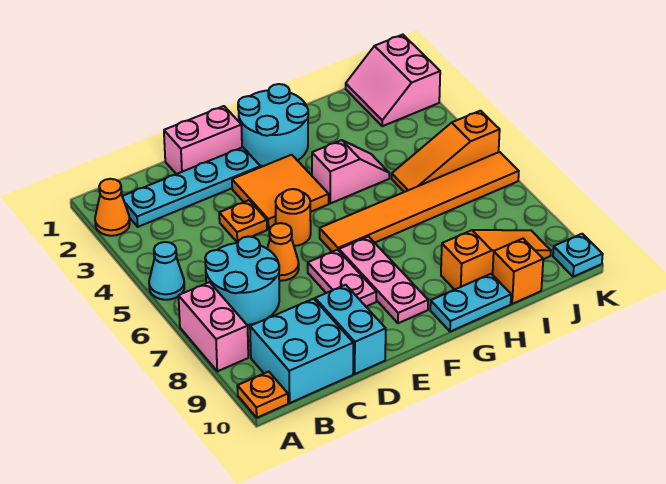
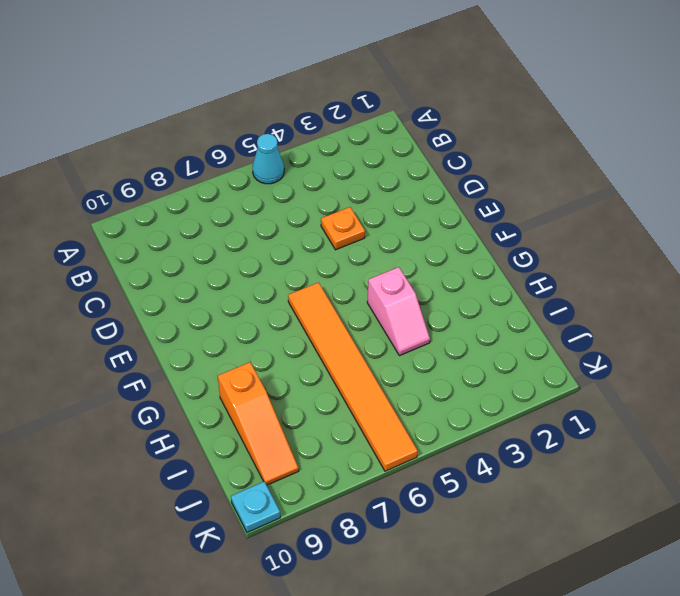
none -> orange 1x1 cone [95,179,130,236]
none -> pink 1x2 brick [179,282,248,371]
none -> orange 1x1 plate [237,372,288,418]

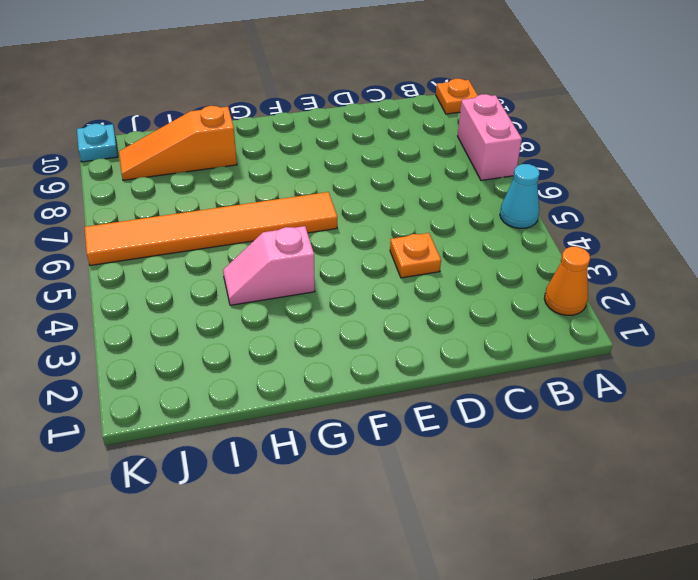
none -> cyan 1x4 plate [122,147,260,227]
none -> cyan 2x2 round brick [205,237,279,325]
none -> cyan 2x2 brick [250,299,353,403]

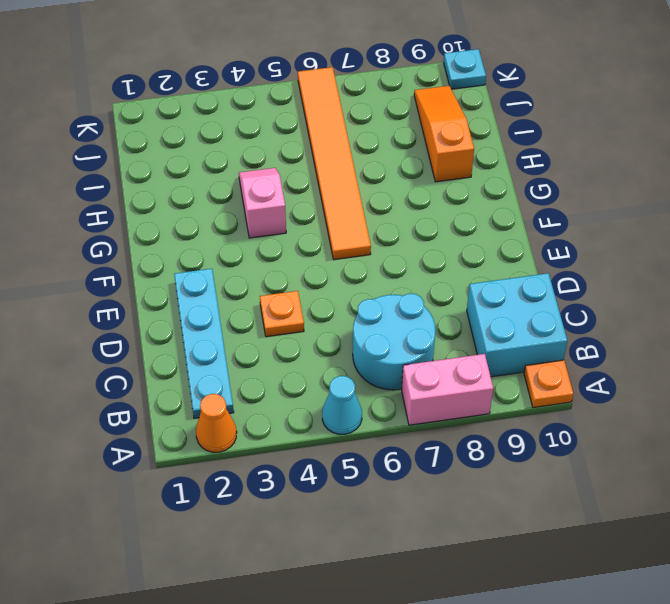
none -> pink 1x2 brick [164,106,242,174]
none -> orange 1x1 cone [267,223,299,281]
none -> cyan 1x2 brick [315,285,386,374]

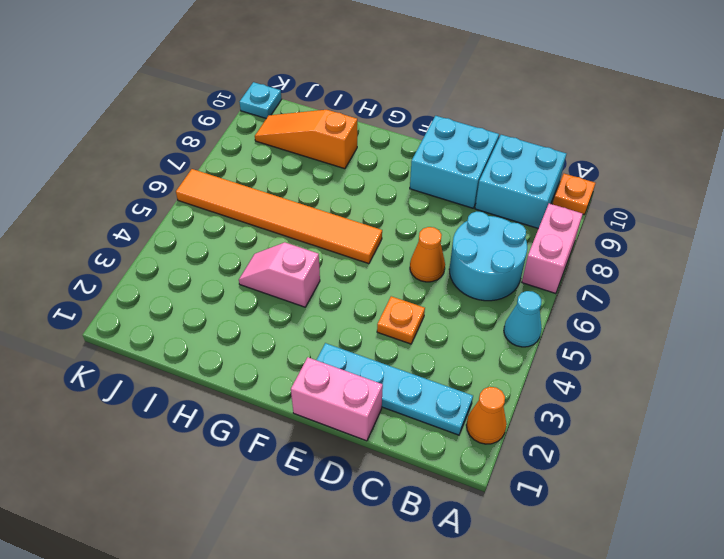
cyan 2x2 brick [410,116,499,208] -> cyan 1x2 brick [315,285,386,374]
none -> orange 2x2 tile [232,155,329,229]
none -> orange 1x1 round brick [276,189,311,246]
none -> pink 1x2 plate [308,250,376,306]

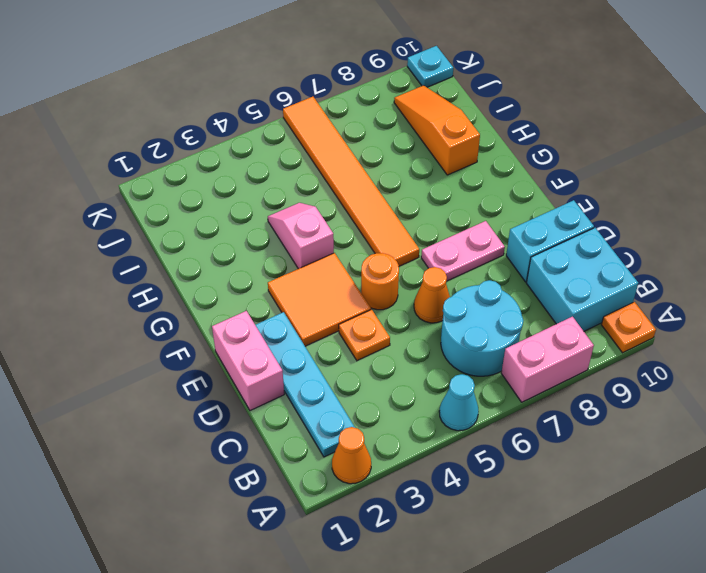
none -> cyan 2x2 round brick [238,84,308,166]
none -> pink 1x3 plate [339,237,428,323]
none -> cyan 1x2 plate [430,274,511,332]

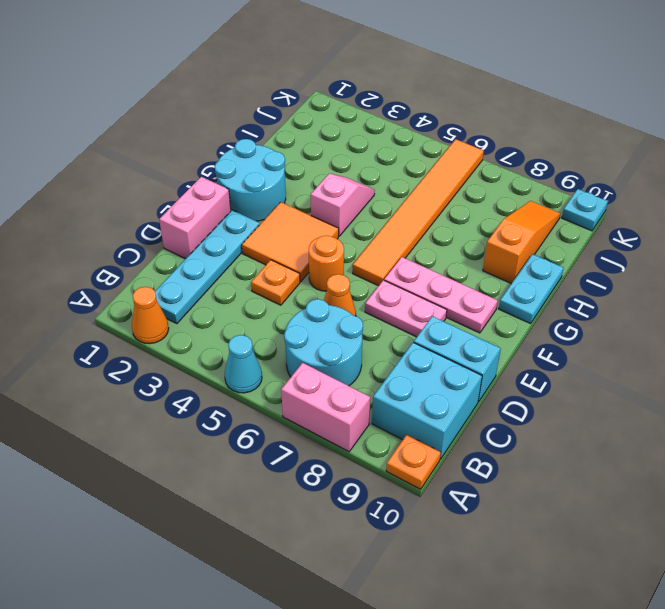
none -> orange 1x3 slope [392,111,500,192]
none -> orange 1x1 brick [493,239,543,304]
none -> pink 2x2 slope [346,35,440,126]

